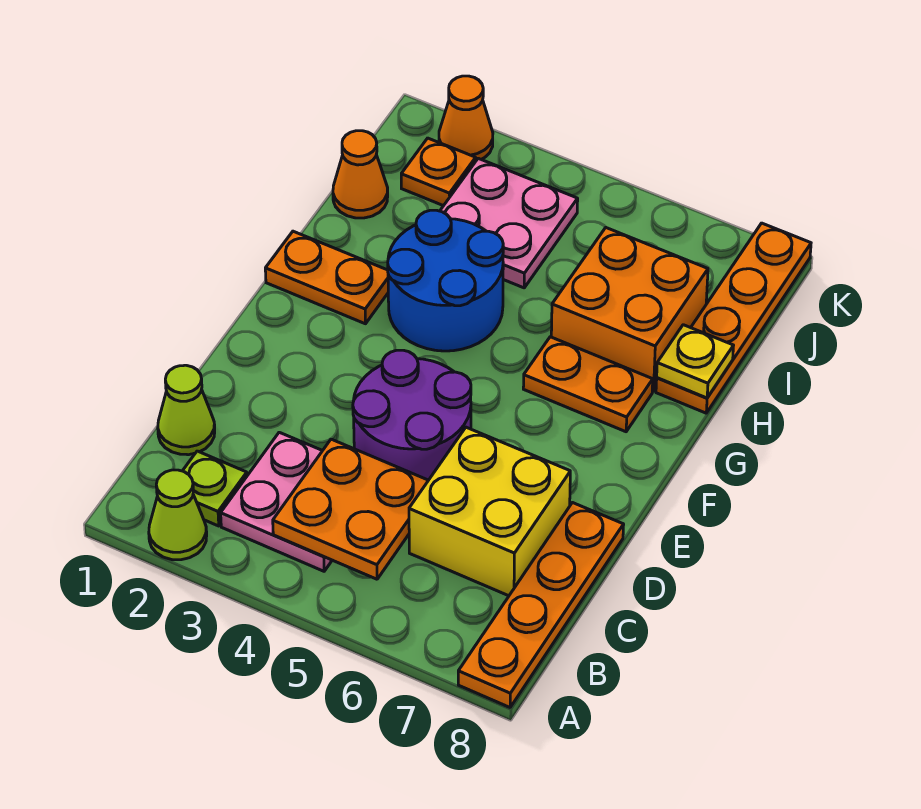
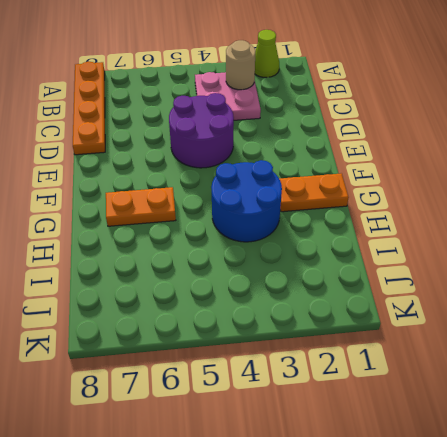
tan 1x1 round brick [226,40,256,90] -> none
none -> lime 1x1 plate [183,451,247,526]
none -> lime 1x1 cone [158,365,215,455]
none -> yellow 2x2 brick [409,427,570,596]

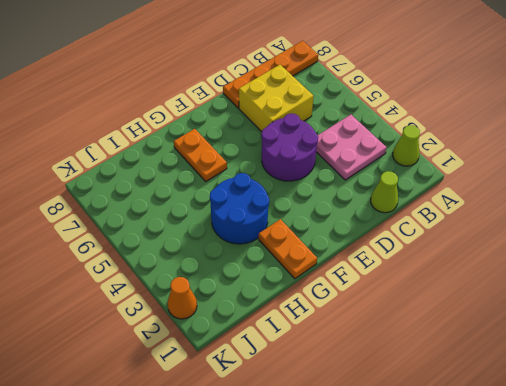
none -> lime 1x1 plate [183,451,247,526]
none -> orange 2x2 brick [551,228,708,391]
none -> orange 1x4 plate [656,223,811,413]

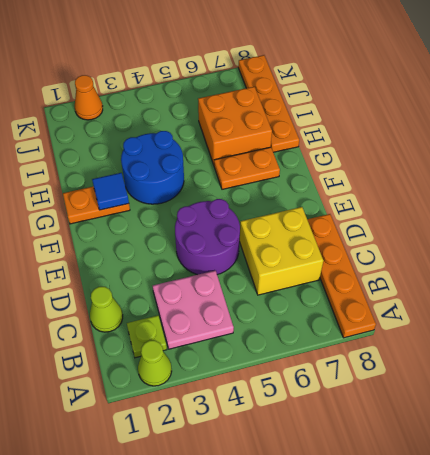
blue 1x1 tile [92,173,129,210] -> none
none -> orange 1x1 cone [333,131,388,218]
none -> pink 2x2 plate [440,158,578,288]
none -> orange 1x1 plate [401,138,476,206]

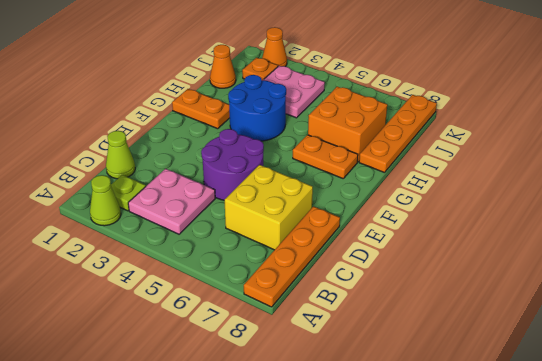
none -> orange 2x2 plate [273,439,428,579]
none -> yellow 1x1 plate [657,325,734,398]

